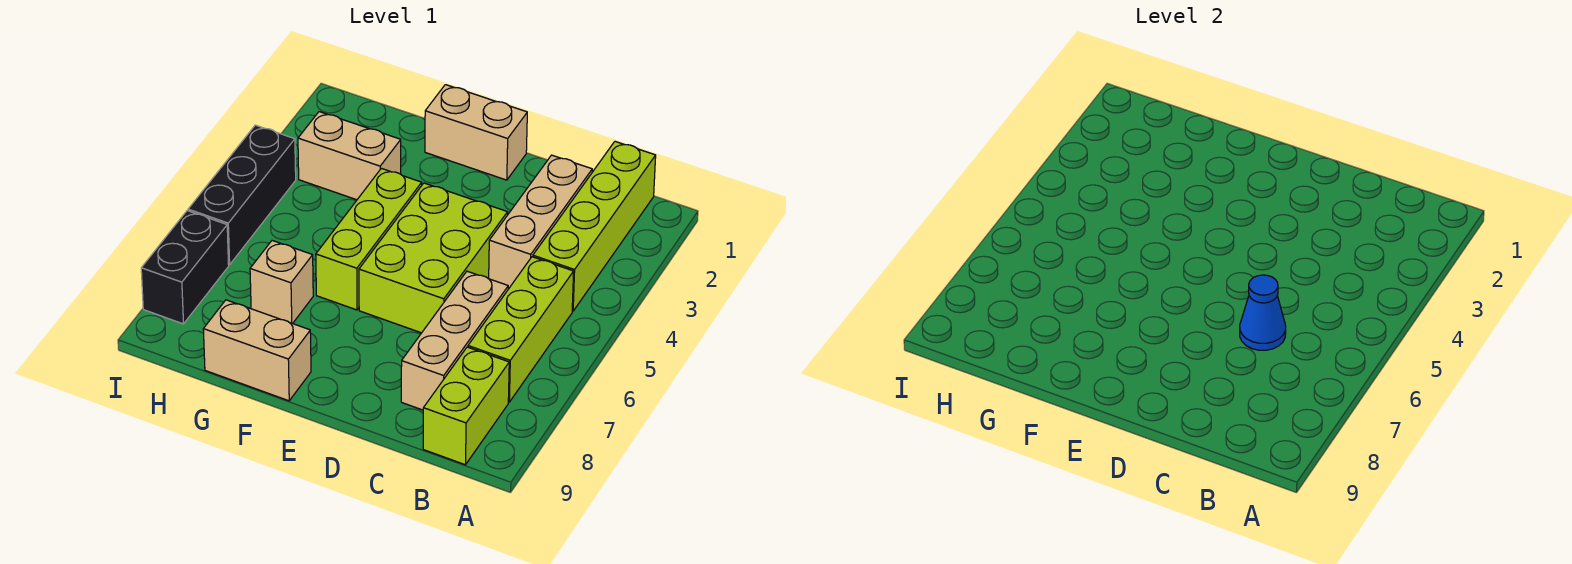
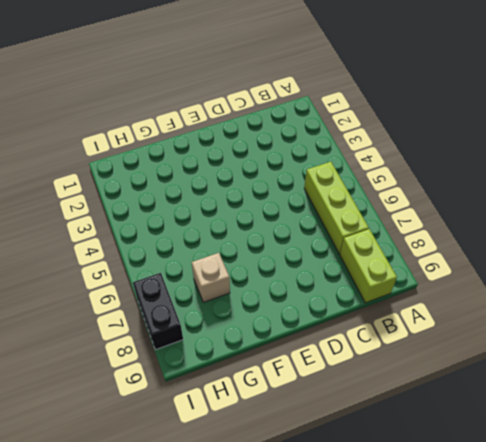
none -> lime 1x4 brick [533,142,656,311]
none -> tan 1x3 brick [489,155,592,289]
none -> tan 1x3 brick [401,271,508,410]

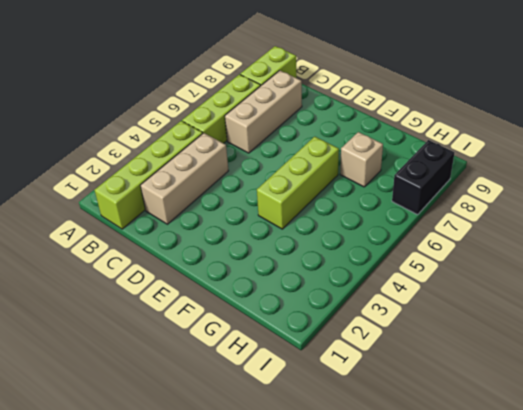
none -> lime 2x3 brick [359,183,508,333]
none -> tan 1x2 brick [425,85,527,180]
none -> tan 1x2 brick [203,300,311,401]

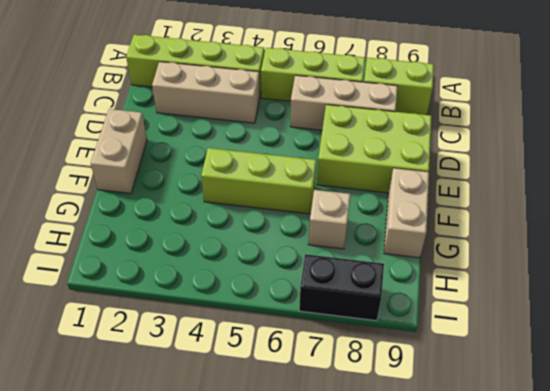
lime 2x3 brick [317,105,432,193] -> lime 2x3 brick moved to [359,183,508,333]
none -> tan 1x2 brick [298,112,401,200]
none -> black 1x3 brick [188,125,296,265]
none -> blue 1x1 cone [1240,275,1286,350]

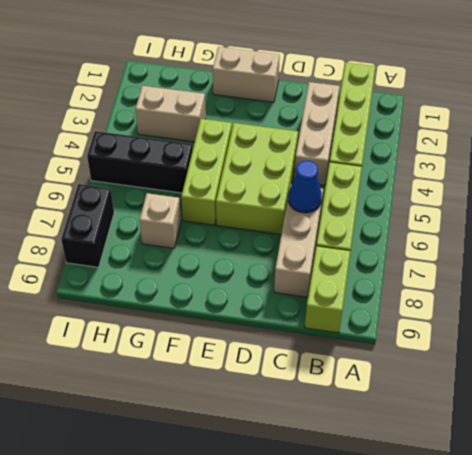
black 1x3 brick [87,131,193,193] -> black 1x3 brick turned to [188,125,296,265]
none -> tan 1x2 brick [203,300,311,401]

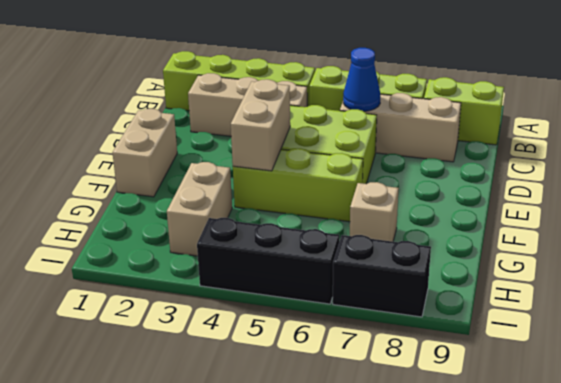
tan 1x2 brick [231,79,290,171] -> tan 1x2 brick moved to [203,300,311,401]

